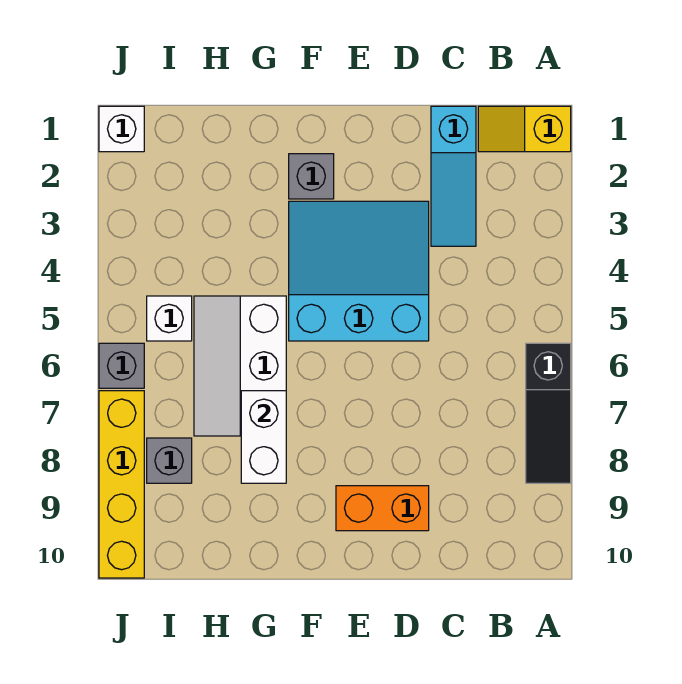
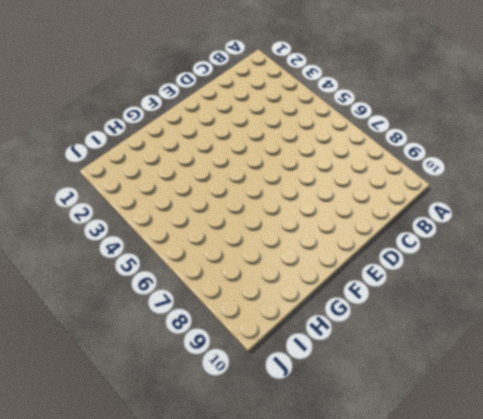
none -> yellow 1x2 slope [478,106,571,152]
none -> black 1x3 slope [526,343,571,483]
none -> cyan 1x3 slope [431,106,476,246]

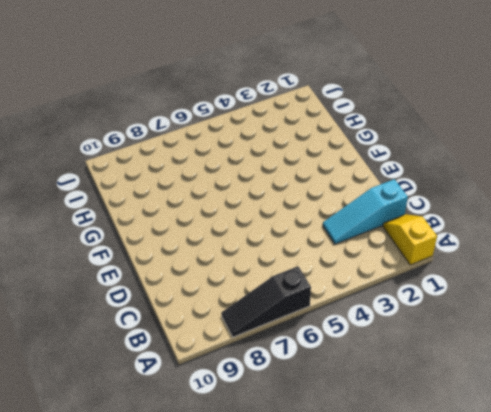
none -> cyan 3x3 slope [289,201,429,341]
none -> orange 1x2 brick [336,486,429,531]
none -> grey 1x1 brick [289,154,334,199]

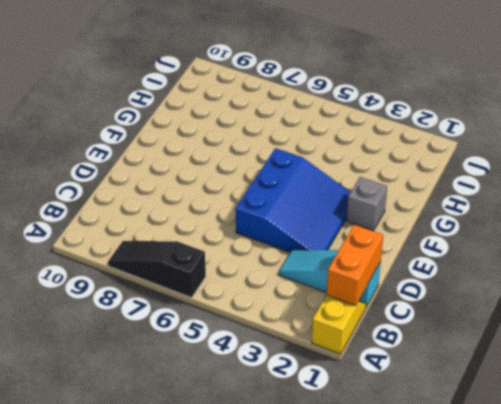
orange 1x2 brick [327,224,383,305] -> orange 1x2 brick moved to [336,486,429,531]
blue 3x3 slope [236,148,350,252] -> cyan 3x3 slope [289,201,429,341]
none -> white 2x3 slope [194,296,286,436]
none -> white 1x1 brick [147,296,192,341]
none -> grey 1x1 brick [147,438,192,483]

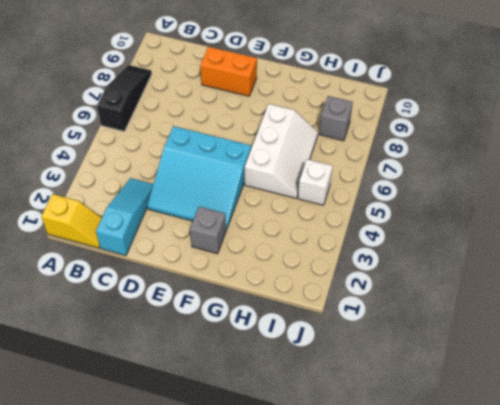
none -> white 1x1 brick [99,106,144,152]
none -> grey 1x1 brick [99,343,144,388]
none -> yellow 1x4 brick [99,391,144,578]

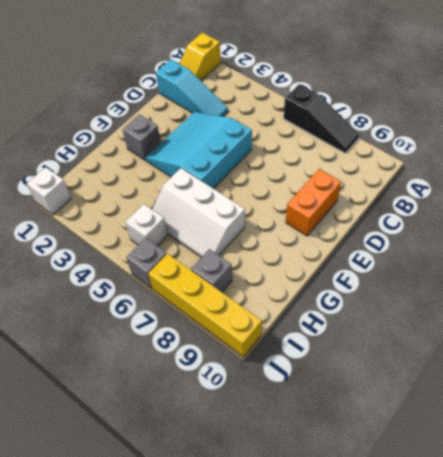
none -> white 1x2 brick [241,391,286,483]

